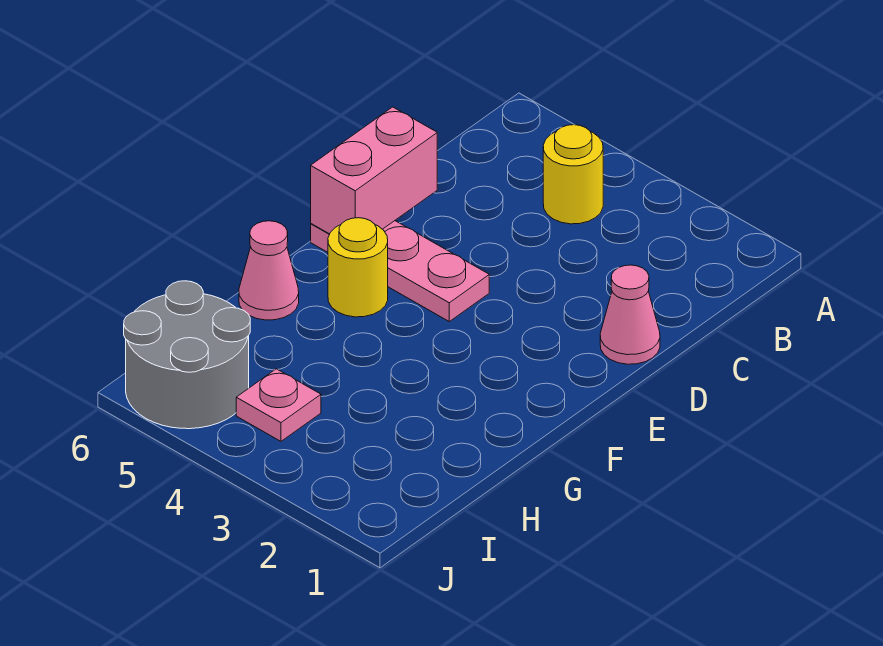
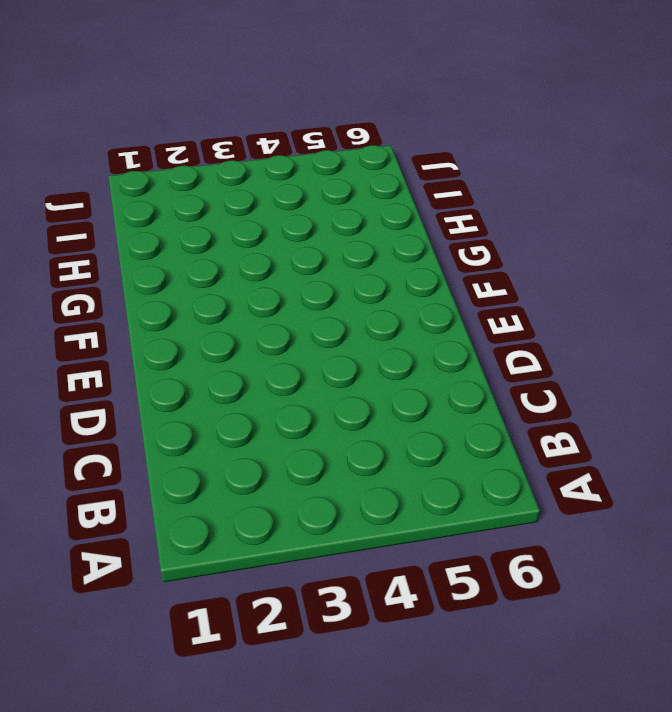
none -> yellow 1x1 round brick [543,125,603,224]
none -> pink 1x1 cone [600,265,660,364]

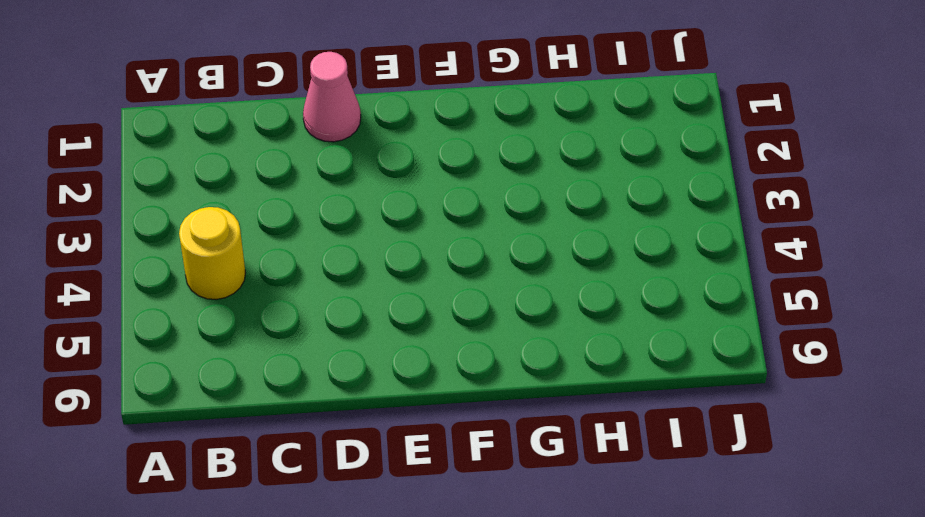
none -> pink 1x3 plate [311,221,489,321]
none -> yellow 1x1 round brick [328,218,388,317]

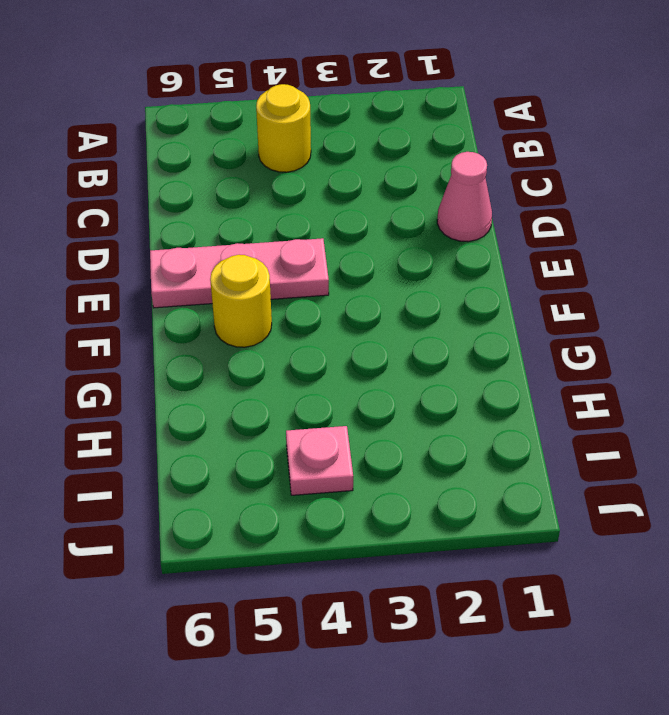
none -> pink 1x1 cone [239,221,299,320]
none -> grey 2x2 round brick [124,281,250,429]

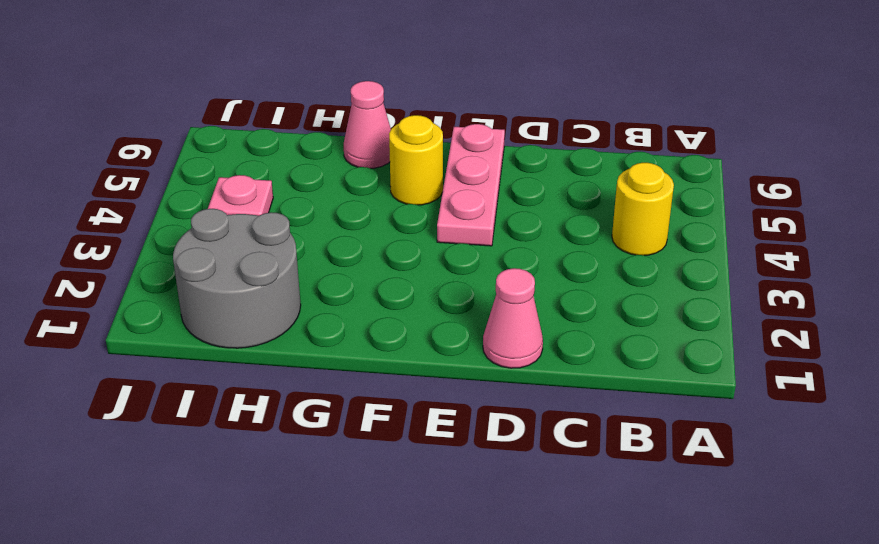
grey 2x2 round brick [173,209,301,348] -> grey 2x2 round brick moved to [124,281,250,429]
none -> pink 1x2 brick [311,107,437,234]

